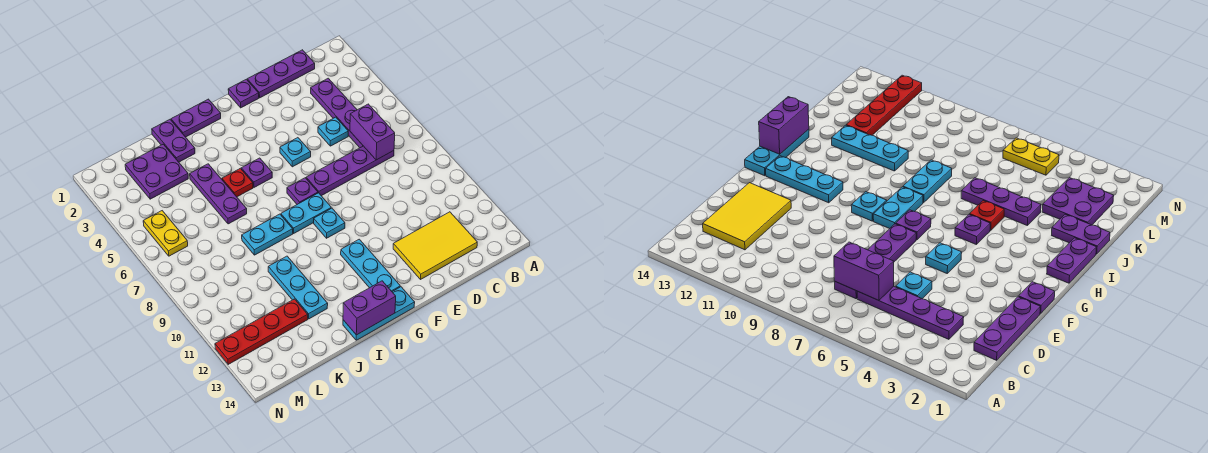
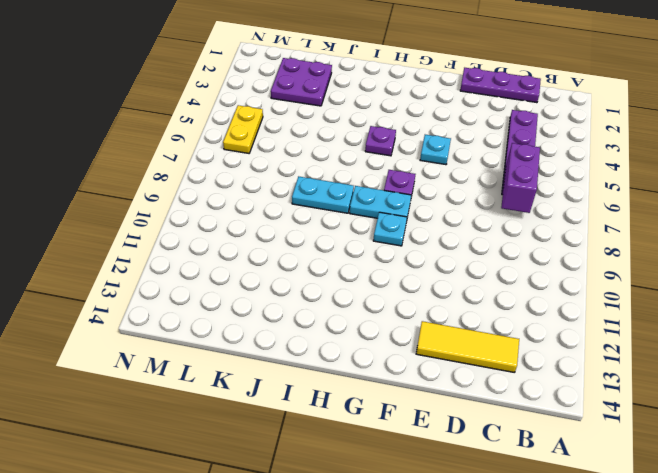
yellow 1x3 tile [416,321,519,373] -> yellow 2x3 tile [393,212,477,279]
none -> purple 1x4 plate [306,146,394,196]
none -> cyan 1x1 plate [318,117,348,146]
none -> purple 1x1 plate [228,79,259,108]

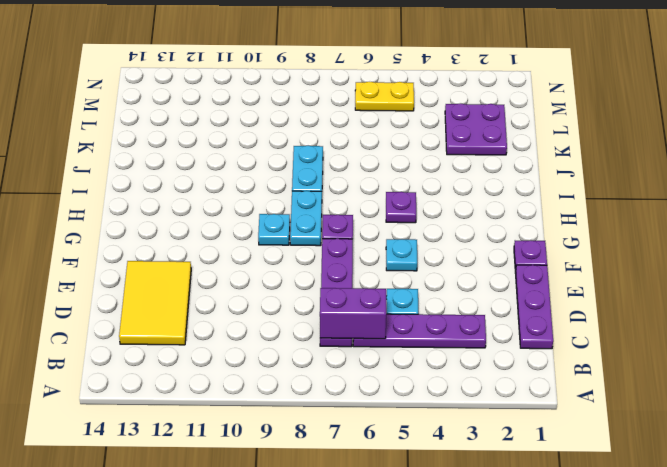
none -> cyan 1x3 plate [341,239,400,292]
none -> cyan 1x3 plate [343,287,415,340]
none -> purple 1x2 plate [171,99,221,137]

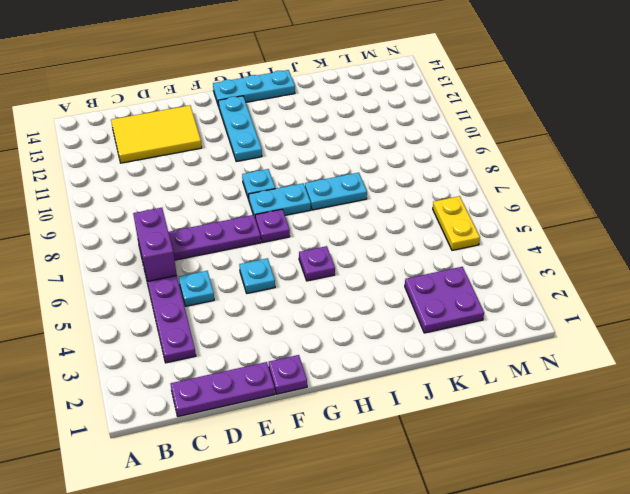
none -> purple 1x2 plate [171,99,221,137]
none -> red 1x1 plate [222,168,253,197]
none -> purple 1x2 plate [152,120,195,162]

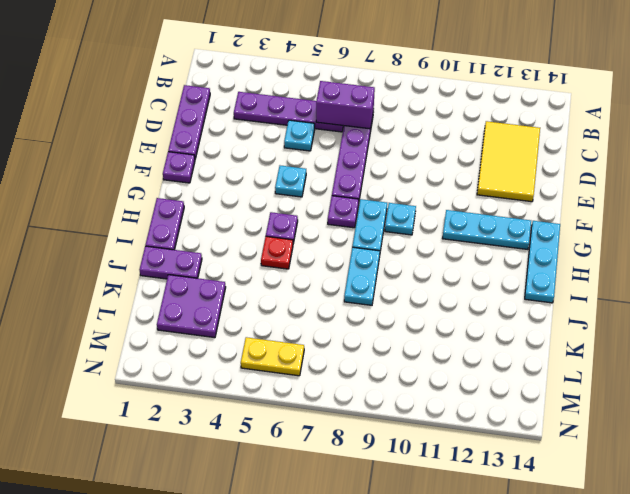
none -> purple 1x3 plate [190,164,247,224]
none -> cyan 1x3 plate [268,256,328,319]
none -> red 1x4 plate [215,299,308,364]

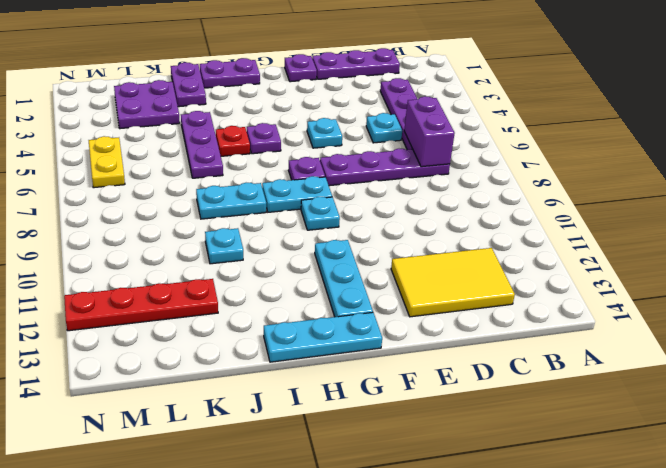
cyan 1x1 plate [205,228,243,264] -> cyan 1x3 plate [268,256,328,319]
none -> purple 1x2 brick [343,281,396,335]

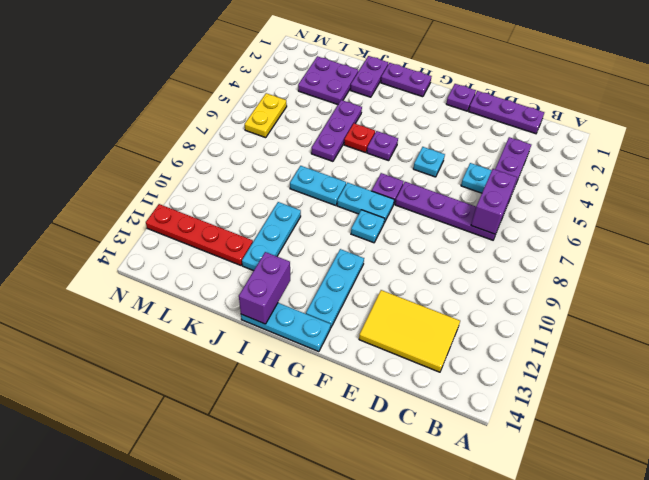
purple 1x2 brick [239,252,290,324] -> purple 1x2 brick turned to [343,281,396,335]

